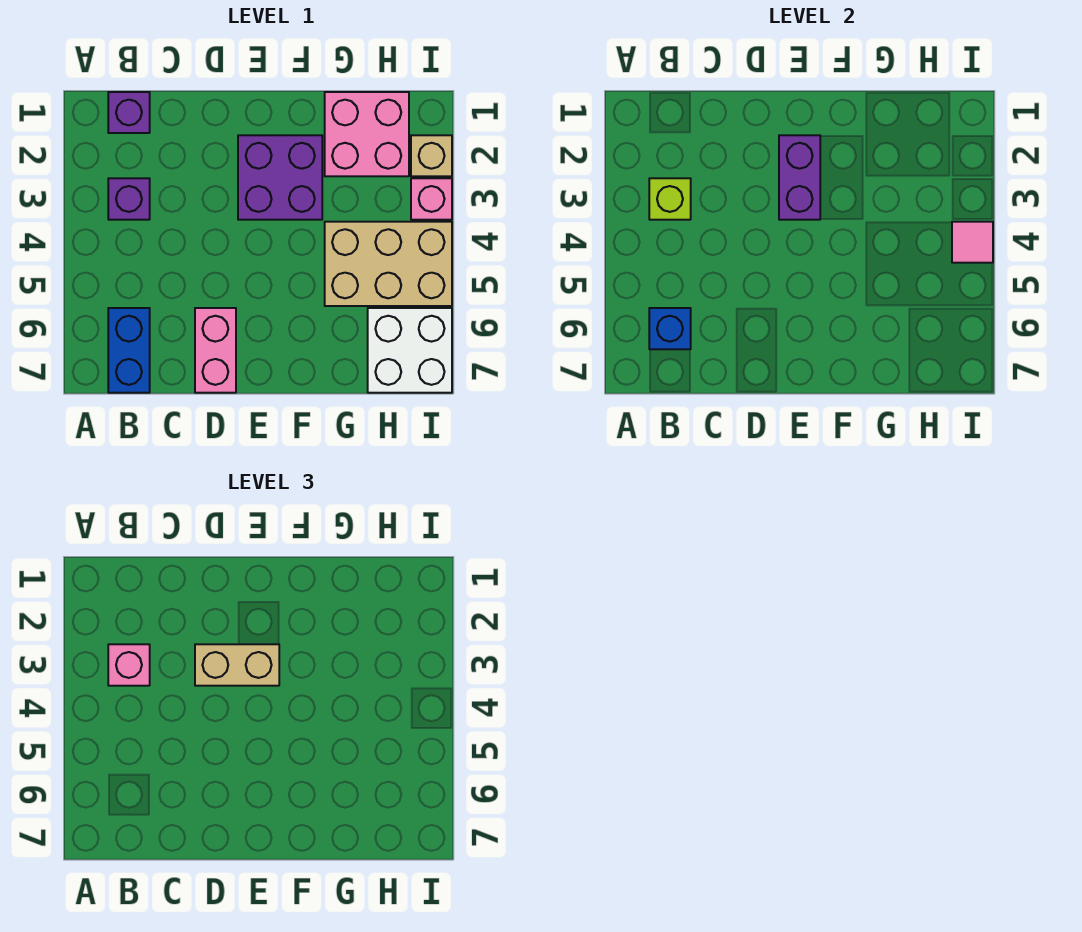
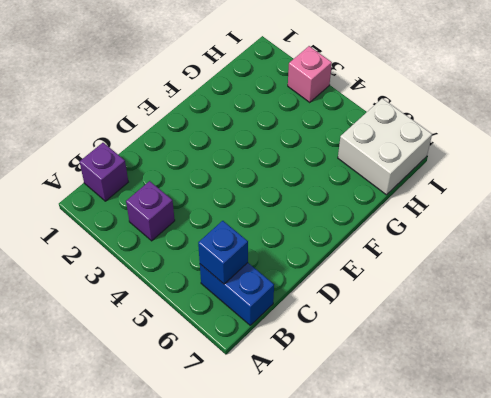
none -> pink 1x2 brick [195,308,236,393]
none -> purple 2x2 brick [238,135,322,220]
none -> pink 2x2 brick [325,92,409,176]

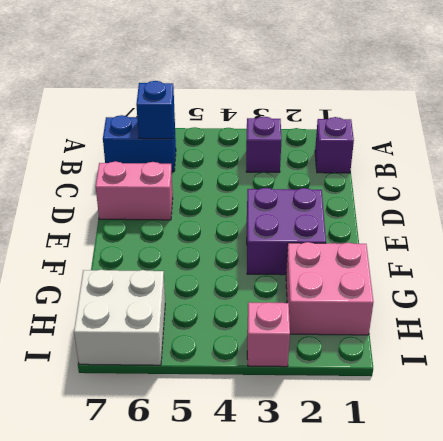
none -> tan 2x3 brick [325,222,452,306]
none -> tan 1x1 brick [411,135,452,176]
none -> lime 1x1 brick [649,178,691,220]

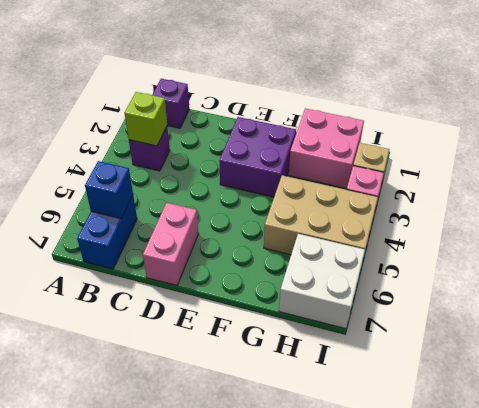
none -> purple 1x2 brick [779,135,820,220]
none -> pink 1x1 tile [952,222,993,263]
none -> pink 1x1 brick [108,644,150,686]

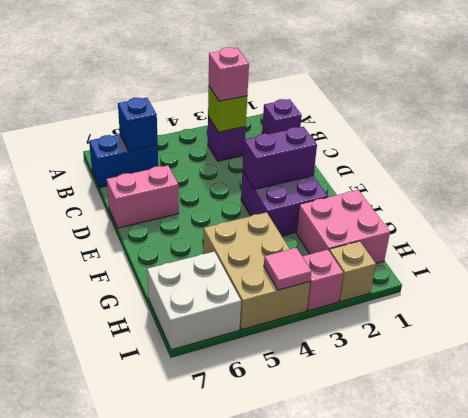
none -> tan 1x2 brick [195,644,279,686]

